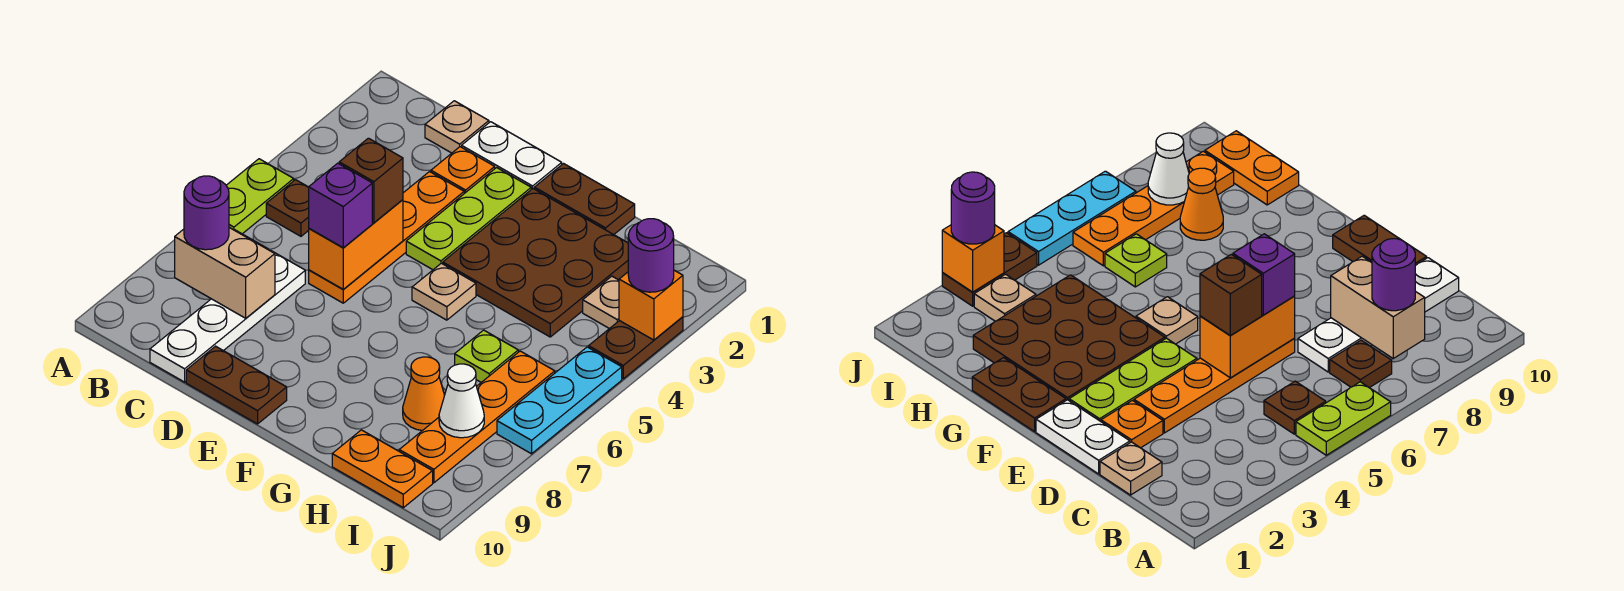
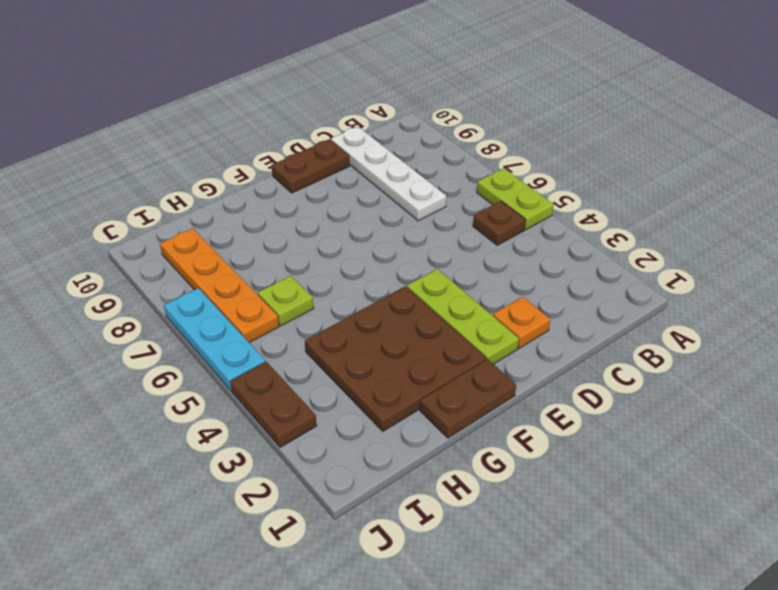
none -> brown 1x1 plate [1330,340,1392,388]
none -> tan 1x1 plate [425,101,489,153]
none -> white 1x2 plate [462,122,562,189]

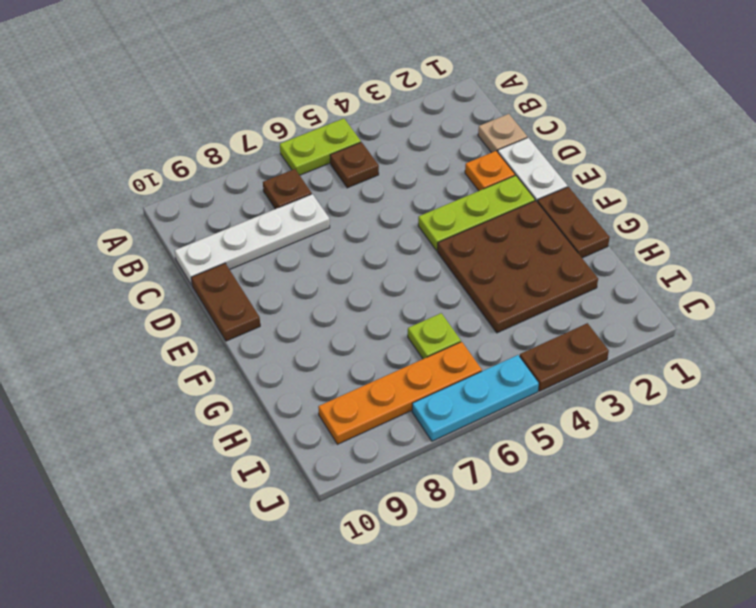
none -> orange 1x4 plate [309,172,464,303]
none -> tan 1x1 plate [412,263,476,320]
none -> orange 1x1 cone [403,357,445,430]

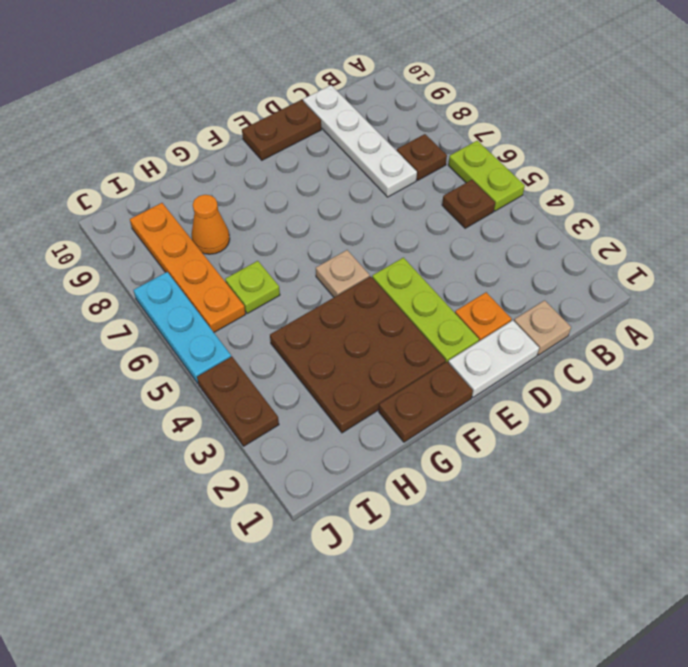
none -> orange 1x4 plate [309,172,464,303]
none -> orange 1x2 plate [332,430,433,508]
none -> tan 1x1 plate [583,276,619,329]

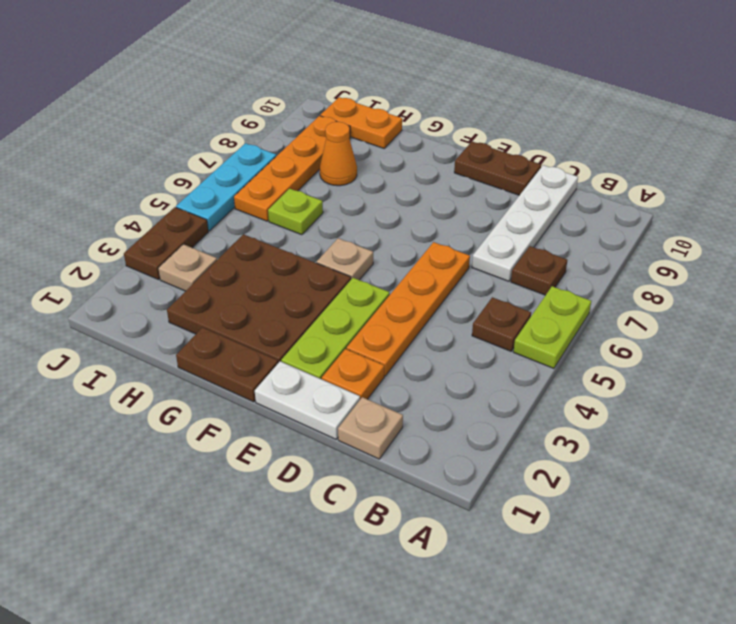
none -> tan 1x2 brick [175,228,275,318]
none -> orange 1x2 brick [309,200,403,289]
none -> white 1x1 cone [439,364,484,438]

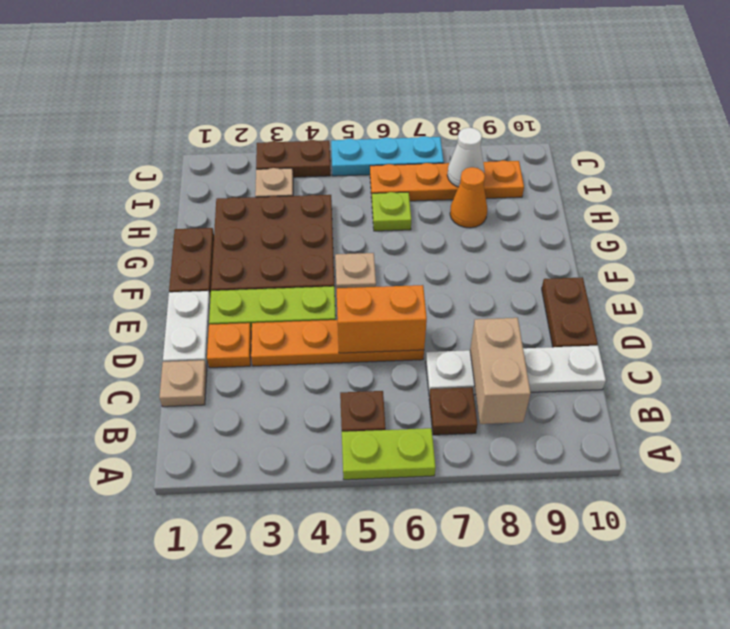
none -> orange 1x2 plate [332,430,433,508]
none -> orange 1x1 brick [619,270,683,340]
none -> purple 1x1 round brick [184,176,229,250]

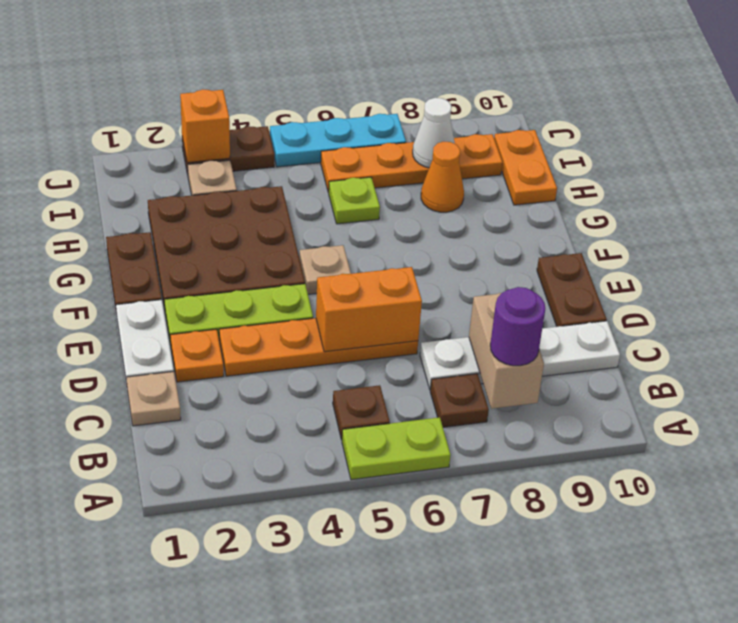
none -> brown 1x1 brick [339,138,403,223]
none -> purple 1x1 brick [309,163,372,248]
none -> purple 1x1 round brick [628,219,674,292]

